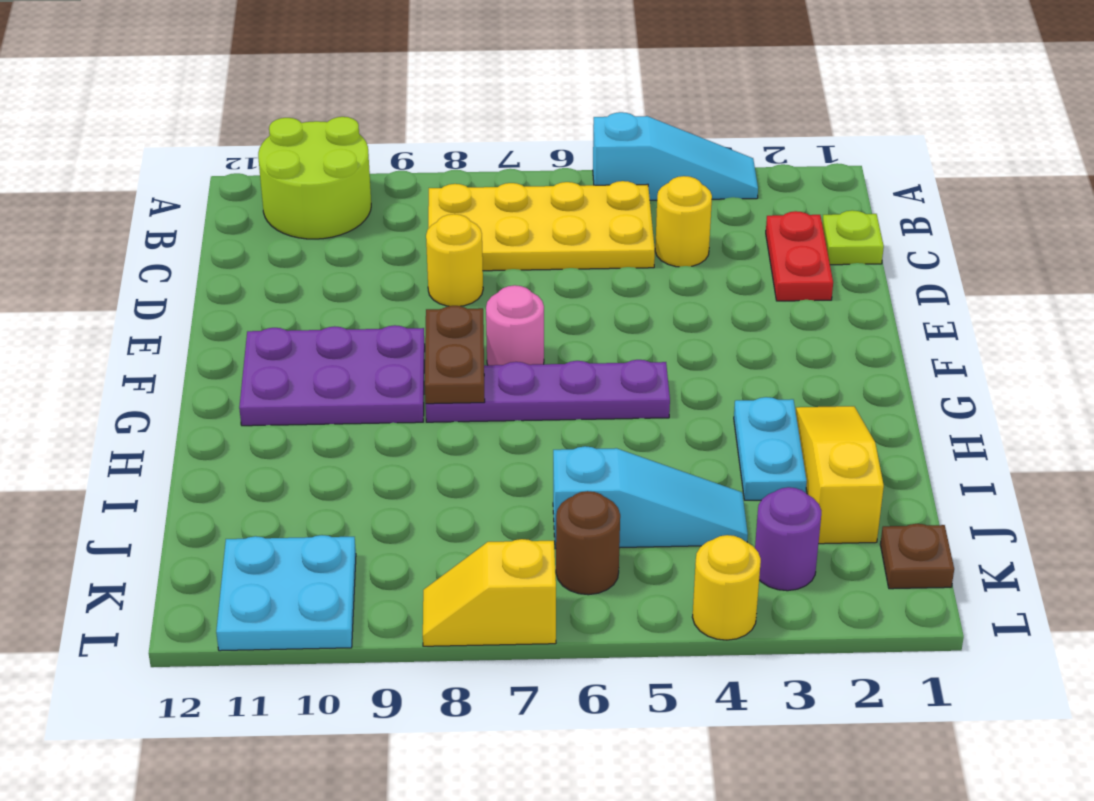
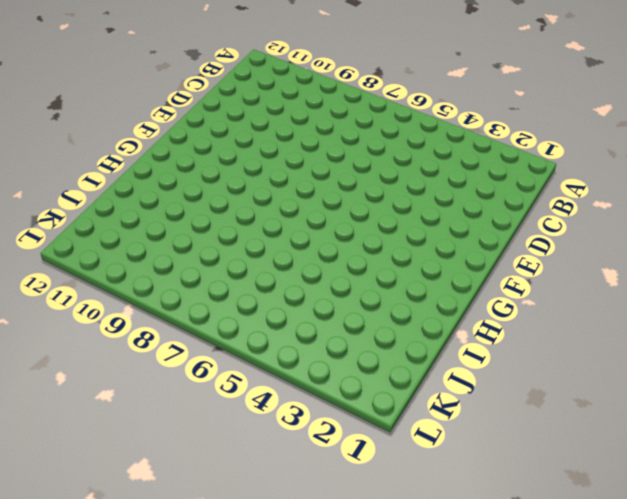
none -> cyan 1x3 slope [593,112,758,200]
none -> lime 2x2 round brick [258,117,371,239]
none -> yellow 2x4 plate [428,181,655,271]

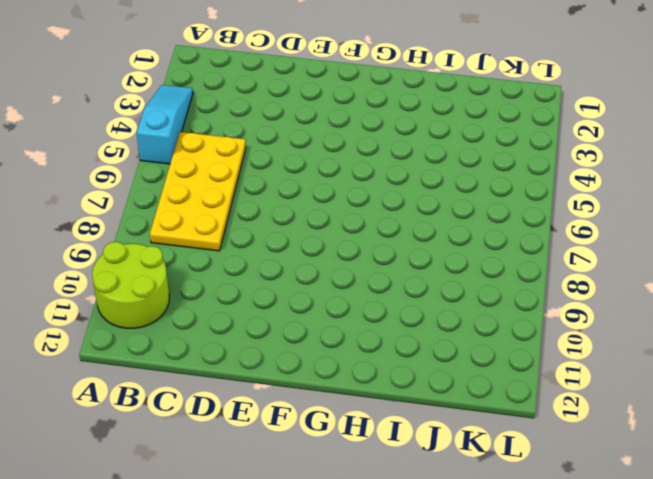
none -> lime 1x1 plate [822,210,884,265]
none -> red 1x2 plate [766,211,833,301]
none -> yellow 1x1 round brick [655,176,712,267]

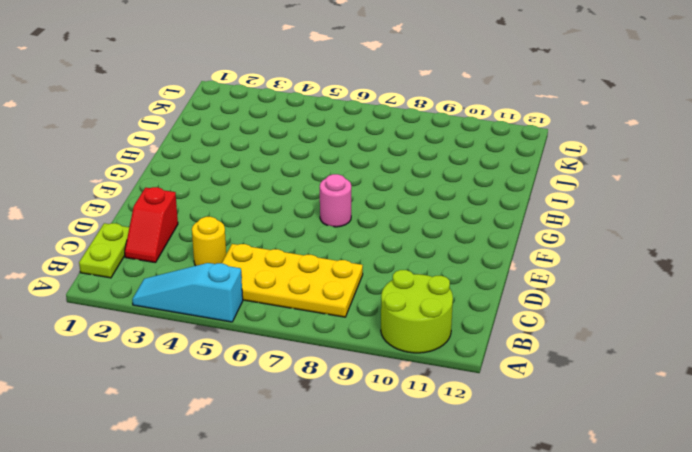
lime 1x2 plate [79,223,129,278] -> lime 1x1 plate [822,210,884,265]
red 1x2 slope [125,187,178,263] -> red 1x2 plate [766,211,833,301]
none -> yellow 1x1 round brick [426,214,483,306]
none -> purple 2x3 plate [239,325,425,426]
none -> purple 1x4 plate [426,360,670,422]

